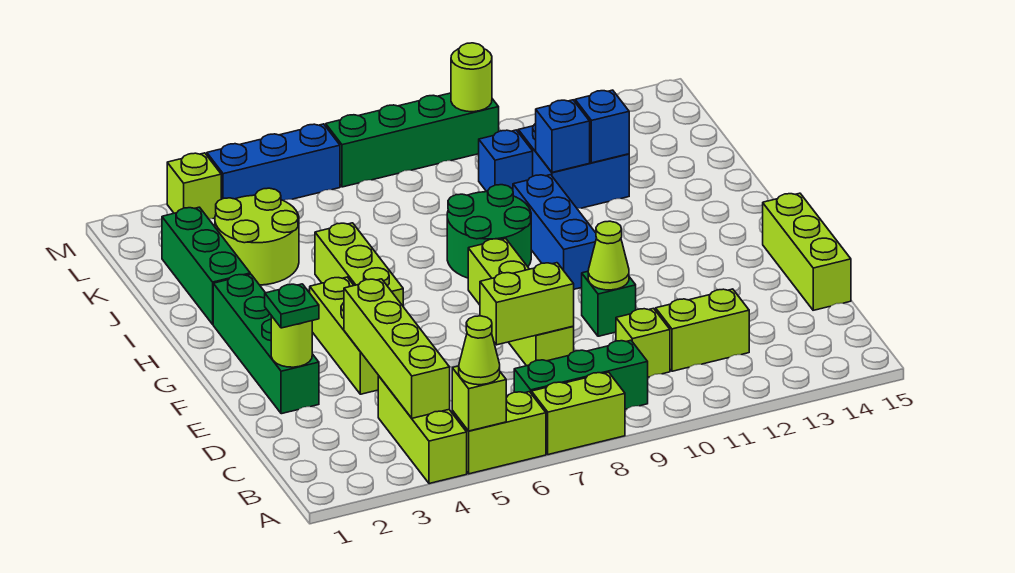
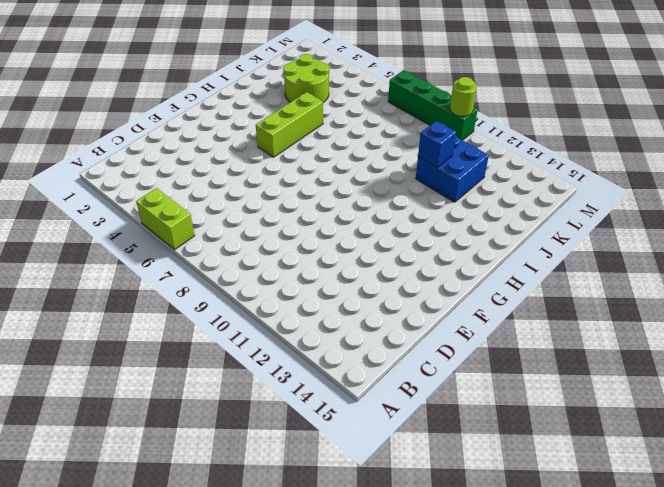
none -> lime 1x3 brick [378,376,467,484]
none -> lime 1x2 brick [531,372,625,455]
none -> green 1x3 brick [514,340,648,409]
none -> lime 1x1 brick [616,308,670,377]

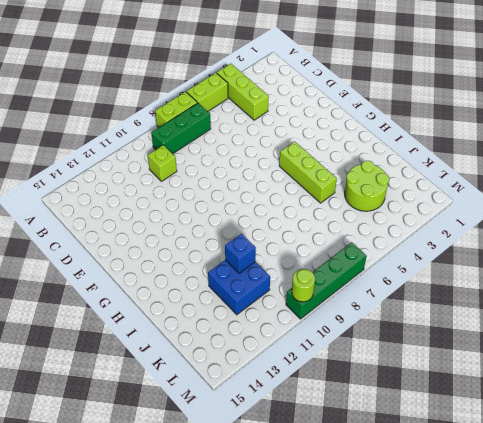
none -> lime 1x2 brick [655,289,749,371]
none -> lime 1x4 brick [468,239,574,366]
none -> lime 1x3 brick [763,193,851,310]
none -> green 1x4 brick [213,274,319,414]

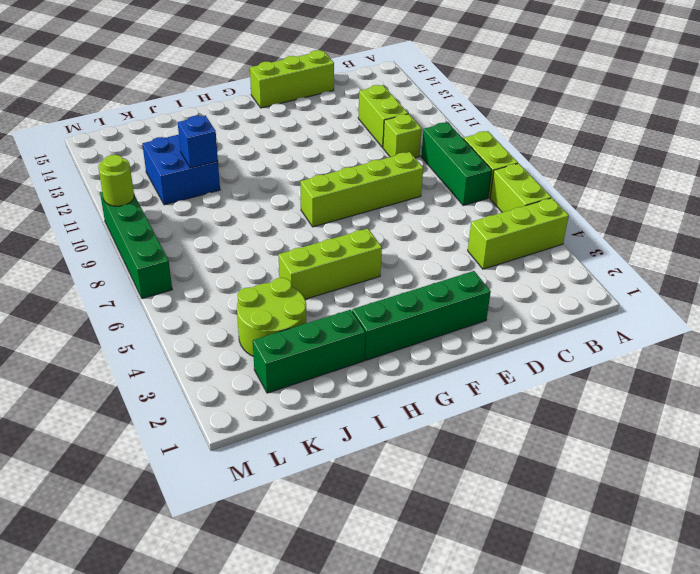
none -> lime 1x3 brick [310,277,378,394]
none -> green 1x1 brick [582,272,636,336]
none -> blue 1x3 brick [513,175,596,289]
none -> green 2x2 round brick [447,185,531,278]

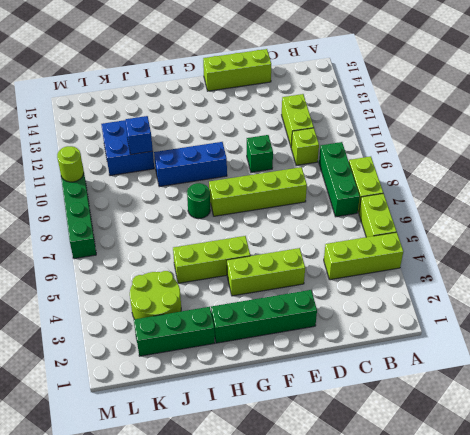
green 1x1 round brick [187,183,210,219] -> green 2x2 round brick [447,185,531,278]
none -> blue 1x1 brick [479,130,533,192]
none -> lime 1x1 brick [167,153,221,219]
none -> blue 1x3 brick [207,124,340,201]
none -> lime 1x1 brick [452,366,506,431]

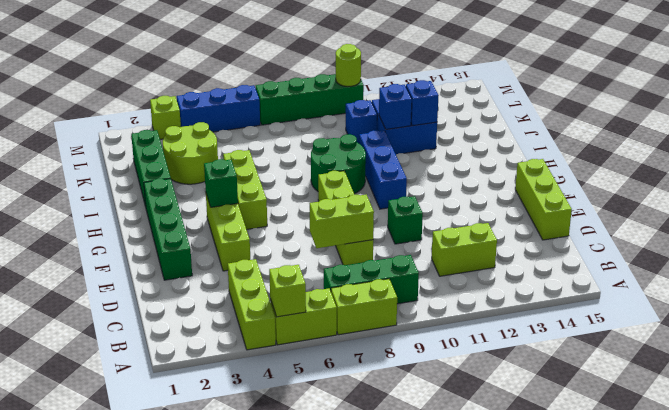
green 1x1 brick [204,159,238,207] -> none
none -> lime 1x1 brick [616,308,670,377]
none -> lime 1x4 brick [344,279,450,418]
none -> lime 1x1 round brick [271,316,312,367]
none -> lime 1x1 cone [588,221,629,290]

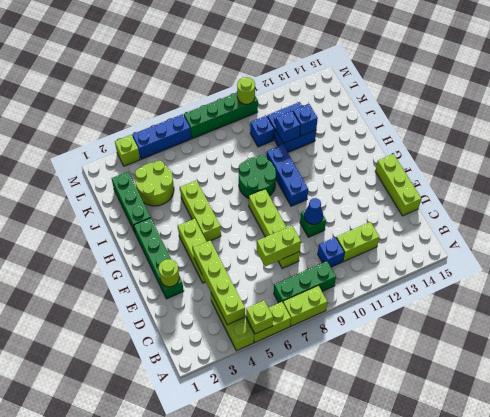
blue 1x1 brick [318,237,344,267] -> lime 1x1 brick [616,308,670,377]
blue 1x1 cone [304,198,323,224] -> lime 1x1 cone [588,221,629,290]
none -> lime 1x1 cone [459,316,500,385]
none -> green 1x1 plate [265,284,319,328]

